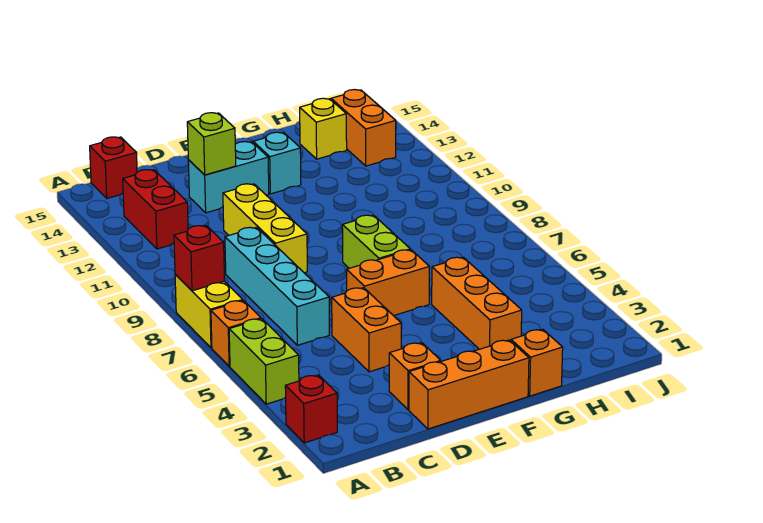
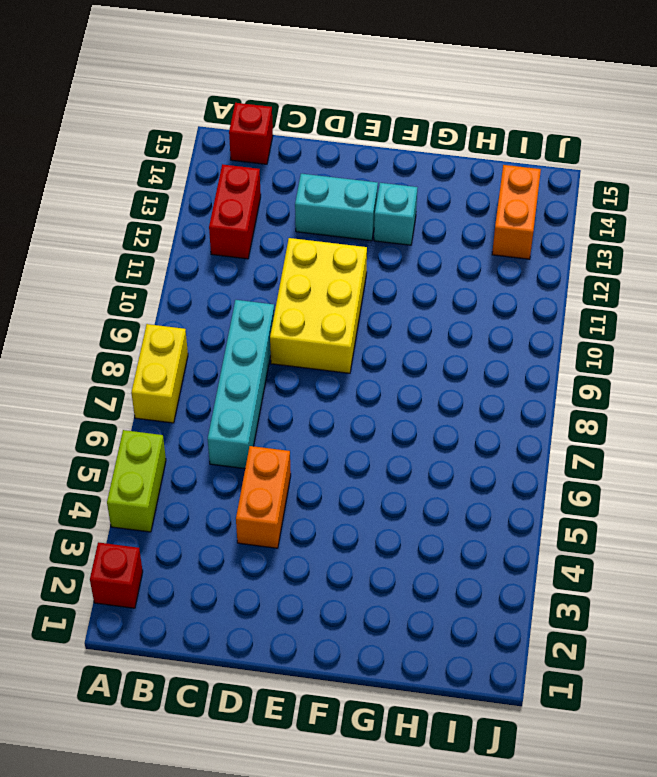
yellow 2x3 brick [270,238,367,373] -> yellow 1x3 brick [223,184,307,273]
none -> orange 1x1 brick [211,301,261,366]
none -> orange 1x3 brick [409,340,529,429]
none -> orange 1x1 brick [389,343,441,410]

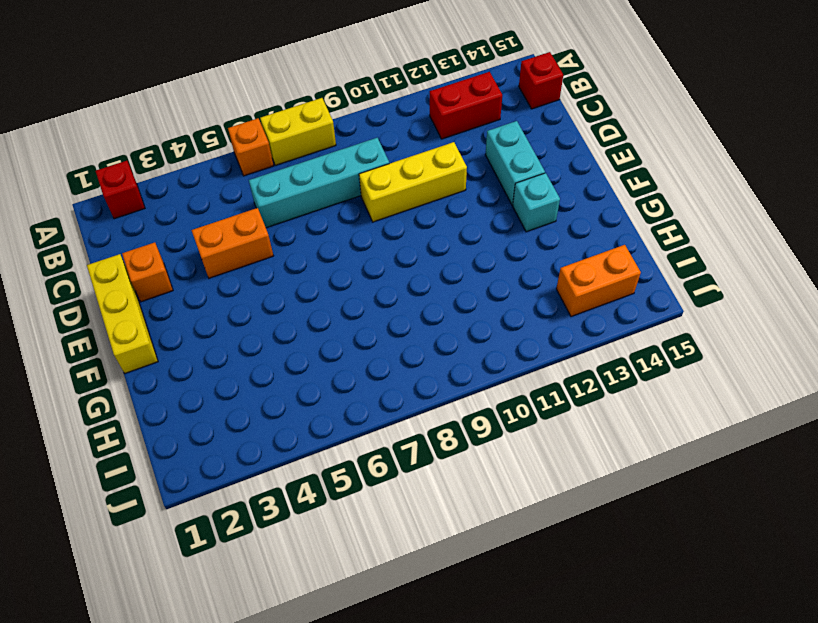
yellow 1x3 brick [87,254,158,373] -> orange 1x3 brick [409,340,529,429]
none -> lime 1x2 brick [229,319,299,404]
none -> orange 1x2 brick [347,250,429,316]
none -> lime 1x2 brick [342,215,410,268]

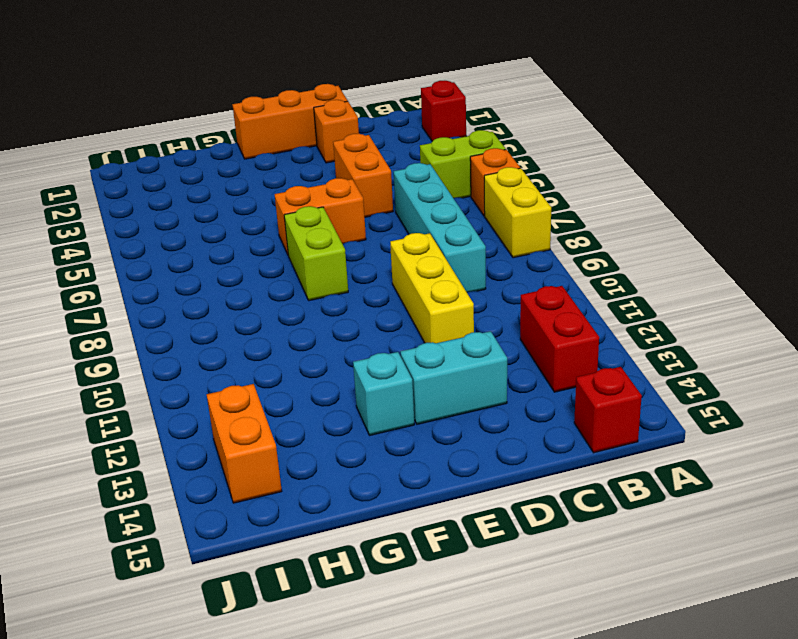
lime 1x2 brick [420,130,506,198] -> lime 1x2 brick turned to [229,319,299,404]
none -> orange 1x1 brick [511,329,563,396]
none -> orange 1x3 brick [432,257,522,349]
none -> yellow 1x1 brick [300,98,347,159]

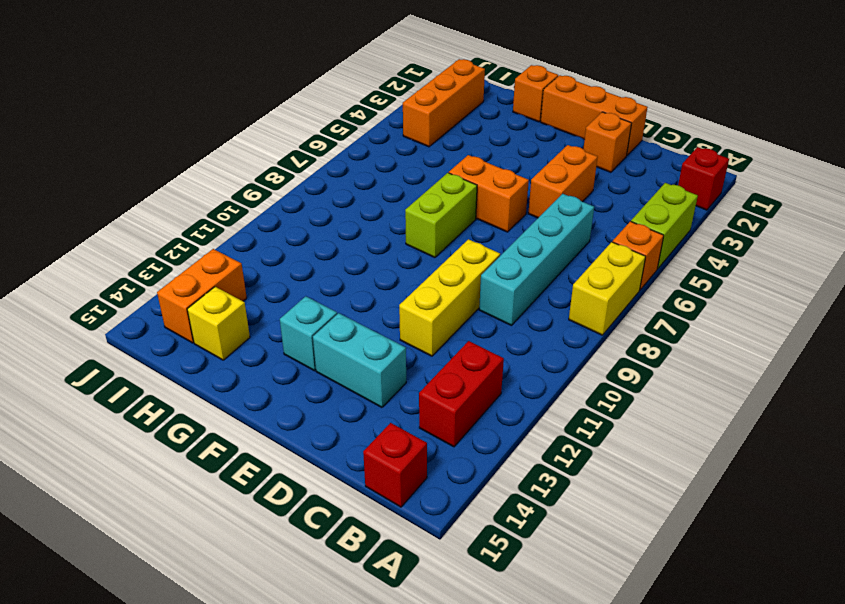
orange 1x3 brick [403,59,485,147] -> orange 1x3 brick moved to [432,257,522,349]
none -> red 1x1 brick [174,226,225,291]
none -> lime 1x1 brick [187,113,236,175]

